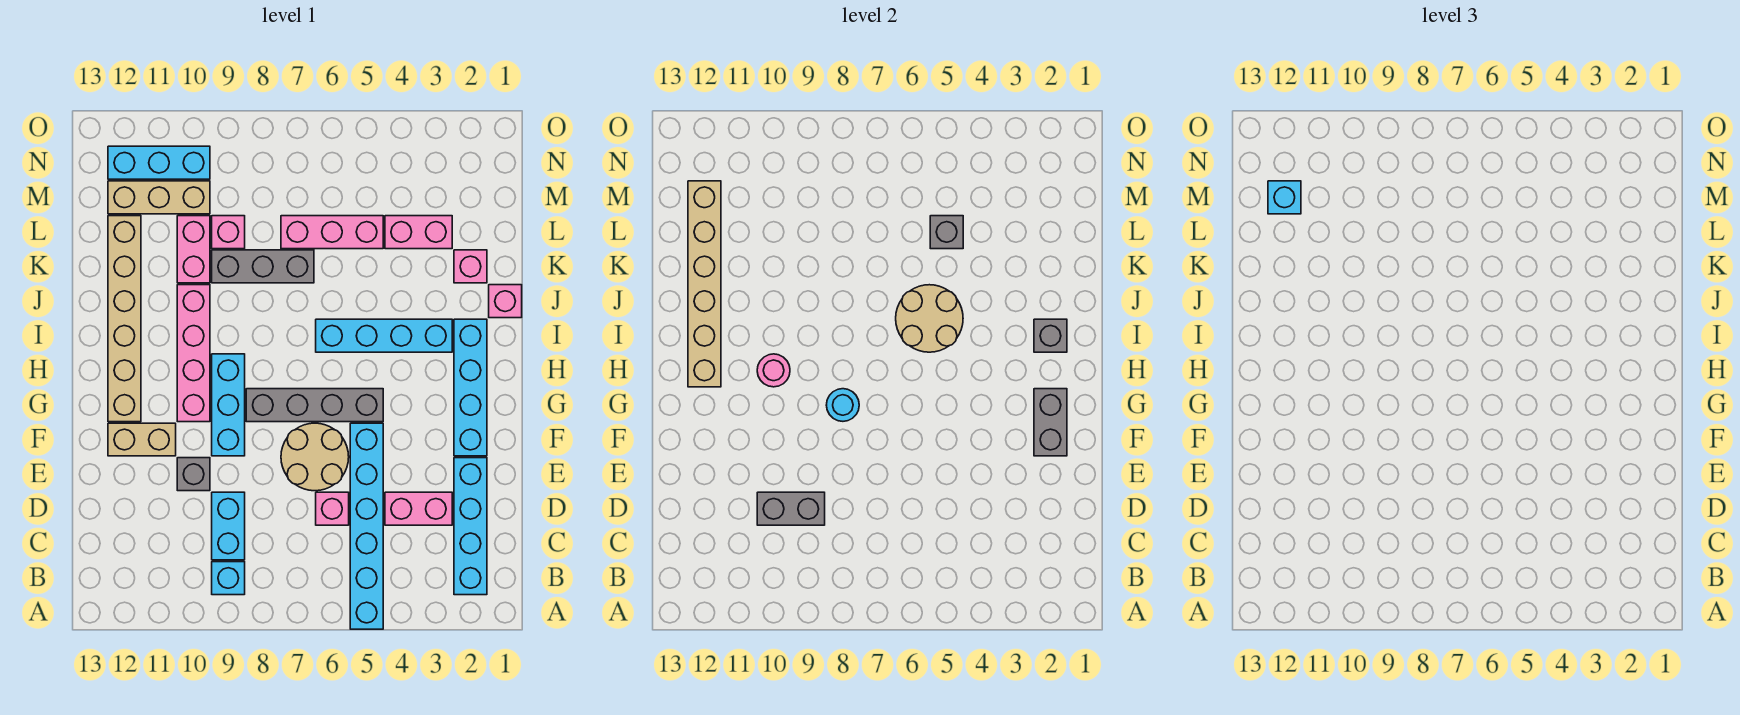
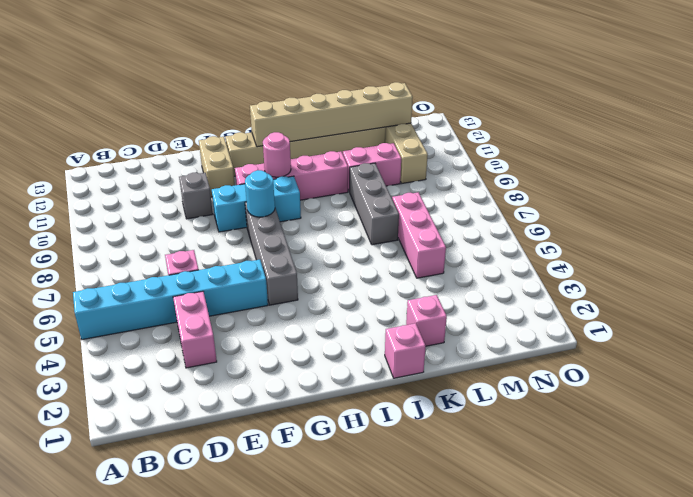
none -> cyan 1x4 brick [454,458,487,595]
none -> cyan 1x1 brick [212,562,245,595]
none -> cyan 1x2 brick [212,492,245,560]
none -> tan 2x2 round brick [281,423,349,491]

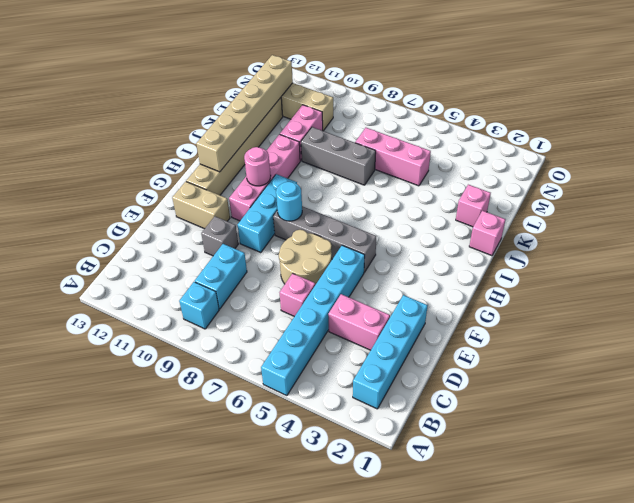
none -> cyan 1x4 brick [454,319,487,456]
none -> cyan 1x4 brick [316,319,452,352]
none -> pink 1x2 brick [385,216,452,249]
none -> pink 1x1 brick [212,216,245,249]

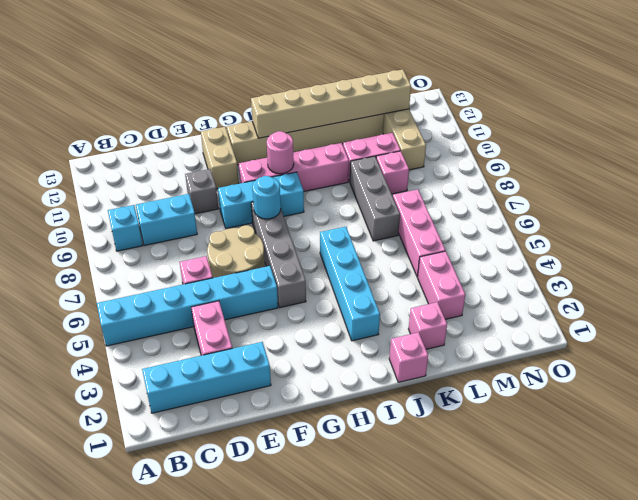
none -> cyan 1x4 brick [454,319,487,456]
none -> cyan 1x3 brick [108,146,210,179]
none -> grey 1x2 brick [757,492,825,525]
none -> grey 1x2 brick [1034,389,1067,456]

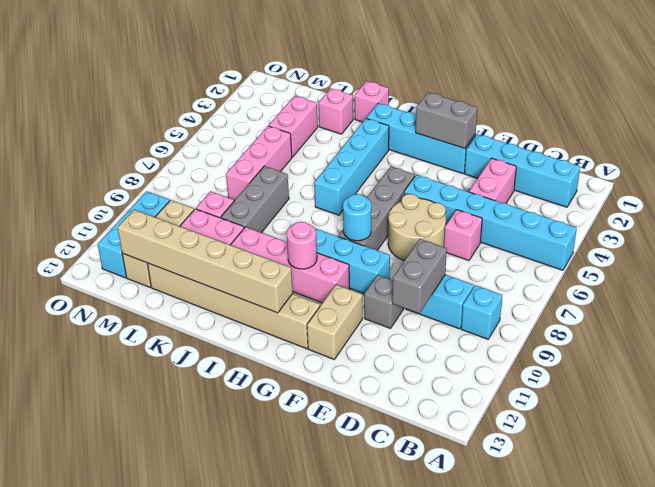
none -> grey 1x1 brick [1034,319,1067,352]
none -> tan 2x2 round brick [896,285,963,352]
none -> grey 1x1 brick [930,216,963,249]
none -> cyan 1x1 brick [1268,181,1301,214]

